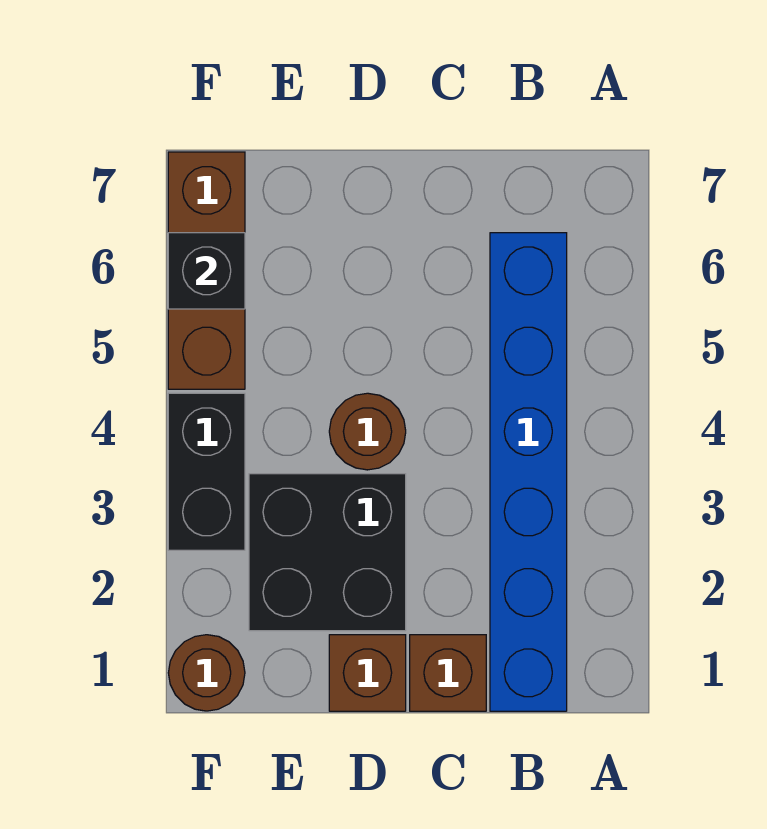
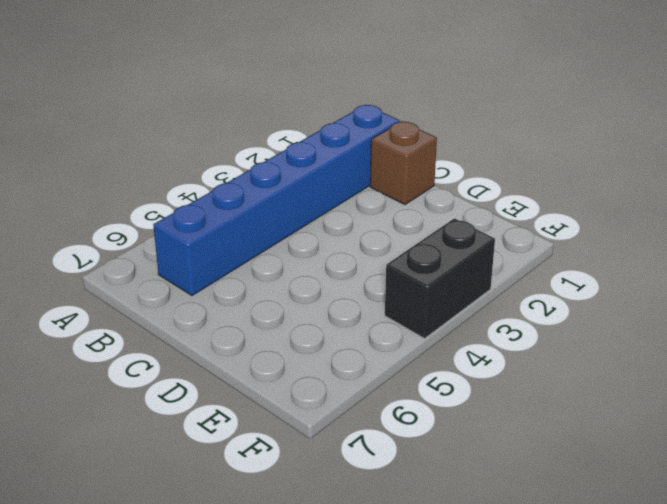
none -> brown 1x1 brick [329,635,406,711]
none -> black 2x2 brick [249,474,406,631]

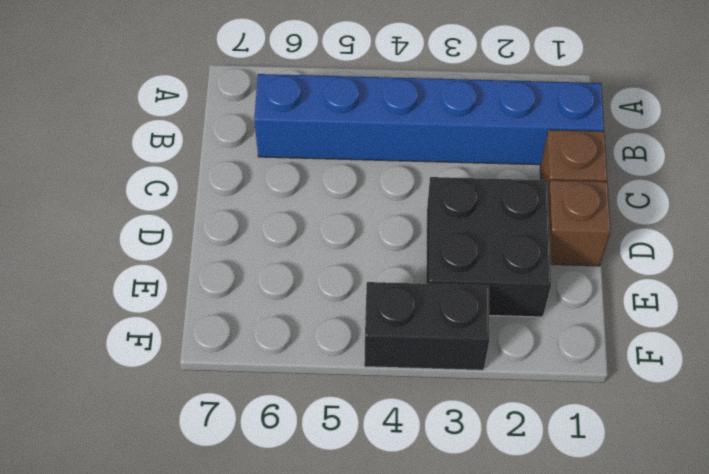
none -> brown 1x1 round brick [329,393,406,470]
none -> brown 1x1 round brick [168,635,245,711]

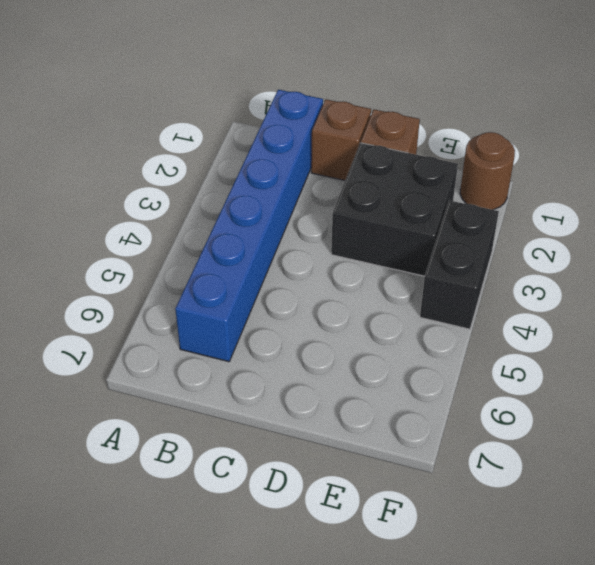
none -> brown 1x1 round brick [329,393,406,470]
none -> brown 1x3 brick [168,152,245,389]

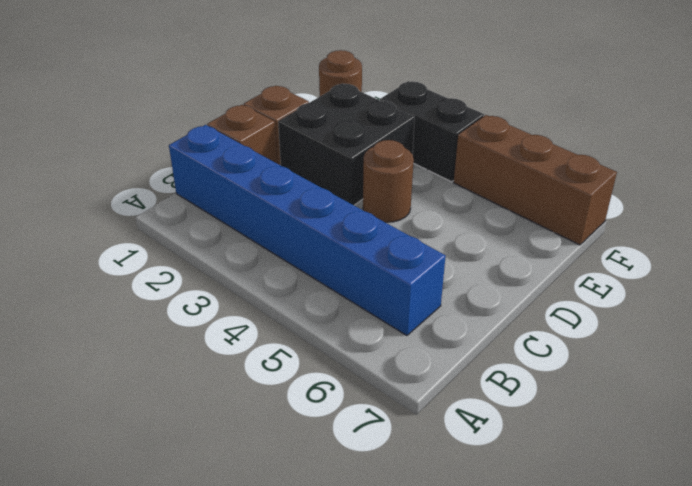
none -> black 1x1 brick [168,233,245,309]

